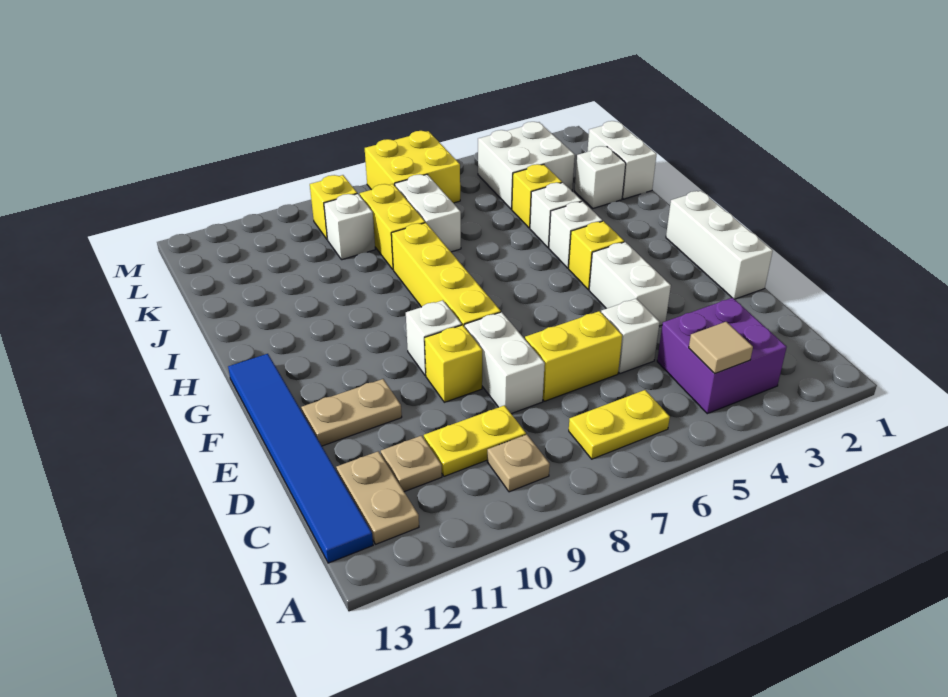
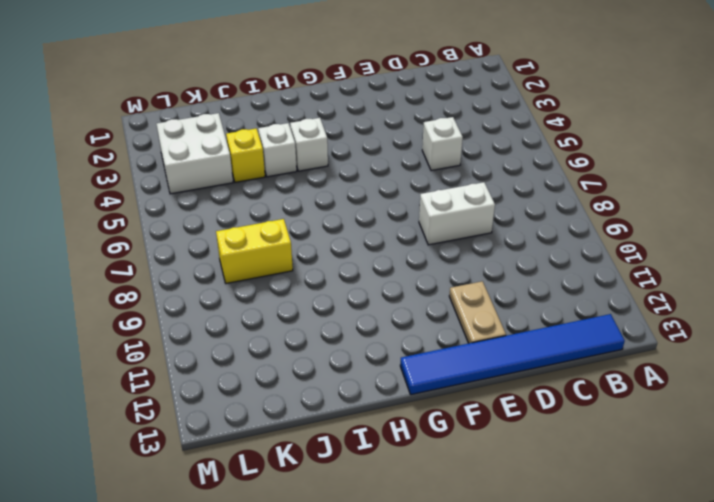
none -> purple 2x2 brick [657,298,787,414]
none -> yellow 1x2 plate [569,390,670,459]
none -> tan 1x1 plate [487,435,550,492]

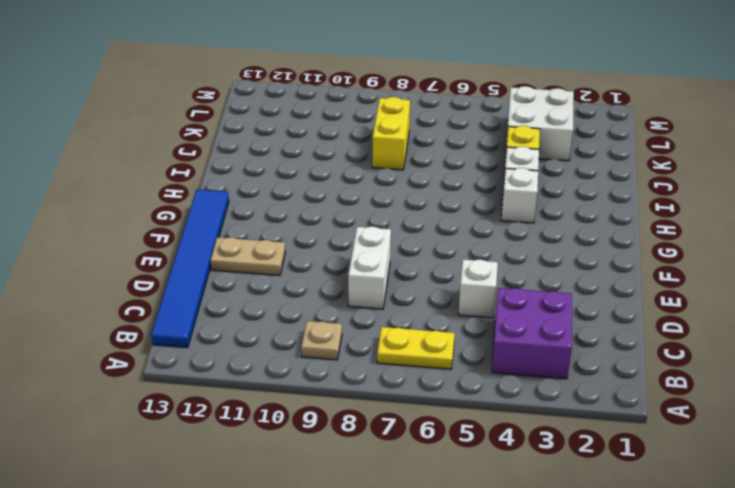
none -> tan 1x2 plate [336,451,419,544]
none -> yellow 1x2 plate [424,405,526,476]
none -> tan 1x1 plate [381,436,442,492]

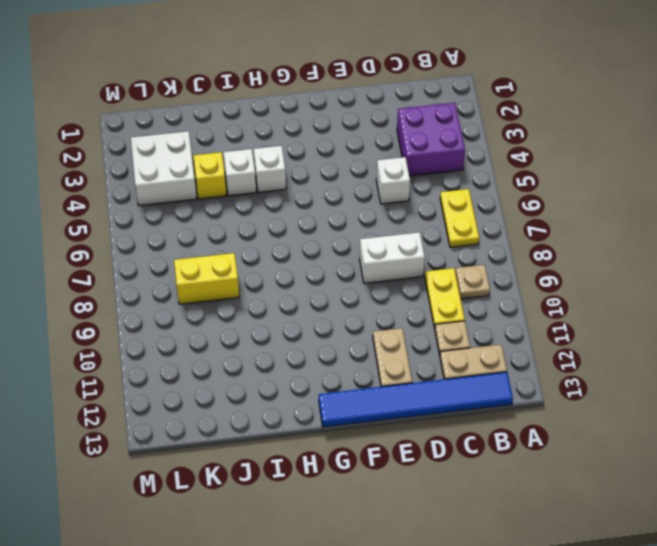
none -> yellow 1x2 brick [525,311,622,401]
none -> white 1x3 brick [666,191,773,299]
none -> white 1x2 brick [589,242,671,326]

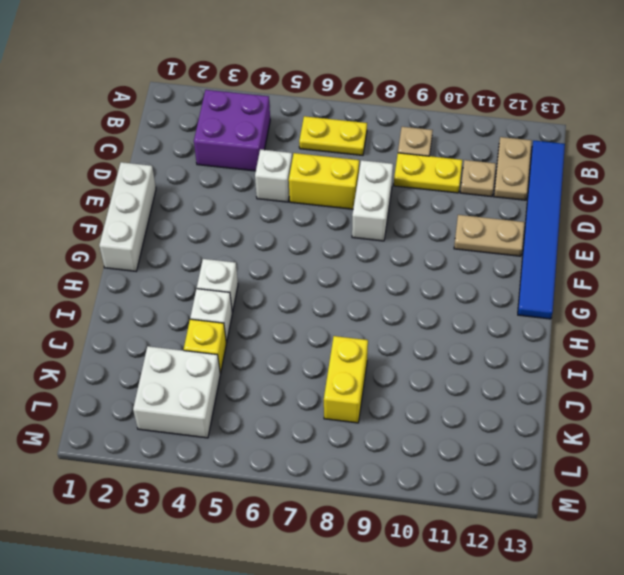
none -> white 1x2 brick [589,242,671,326]
none -> yellow 1x1 brick [425,325,482,402]
none -> yellow 1x4 brick [391,223,501,327]

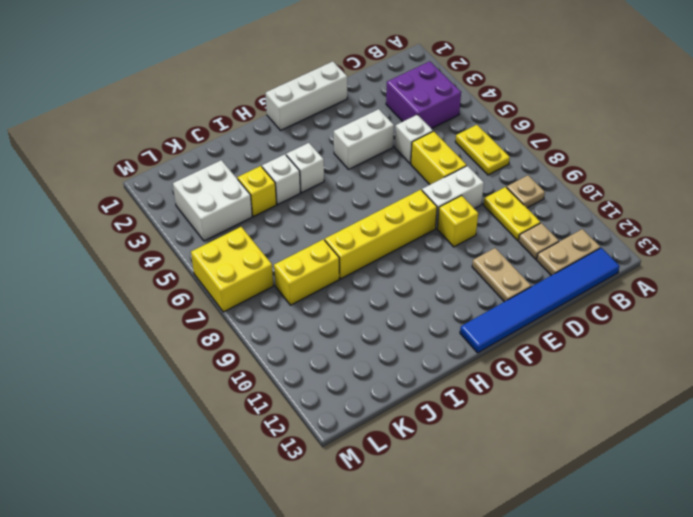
none -> white 1x1 brick [406,300,462,376]
none -> yellow 1x1 brick [569,221,624,290]
none -> white 1x2 brick [587,121,657,199]

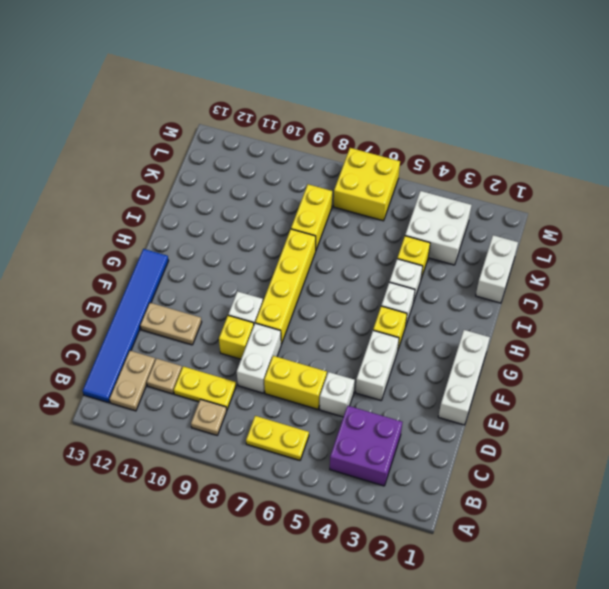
none -> white 1x1 brick [575,146,626,208]
none -> white 1x2 brick [395,174,461,252]
none -> white 1x1 brick [324,194,375,260]

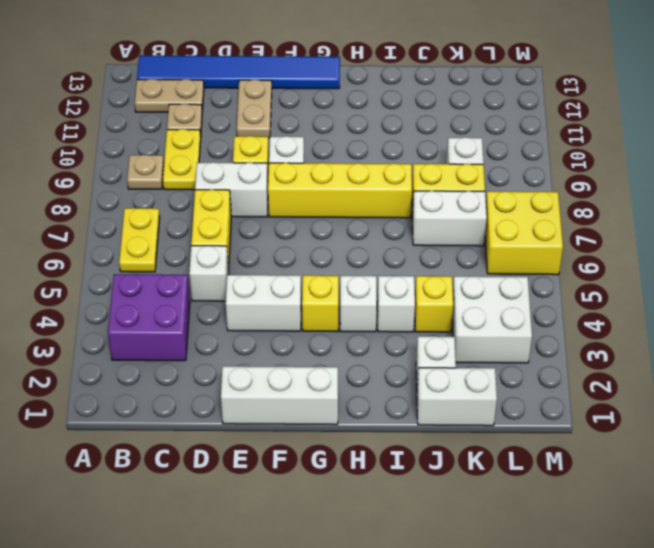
none -> yellow 1x1 brick [310,175,357,239]
none -> tan 1x1 tile [689,322,753,374]

